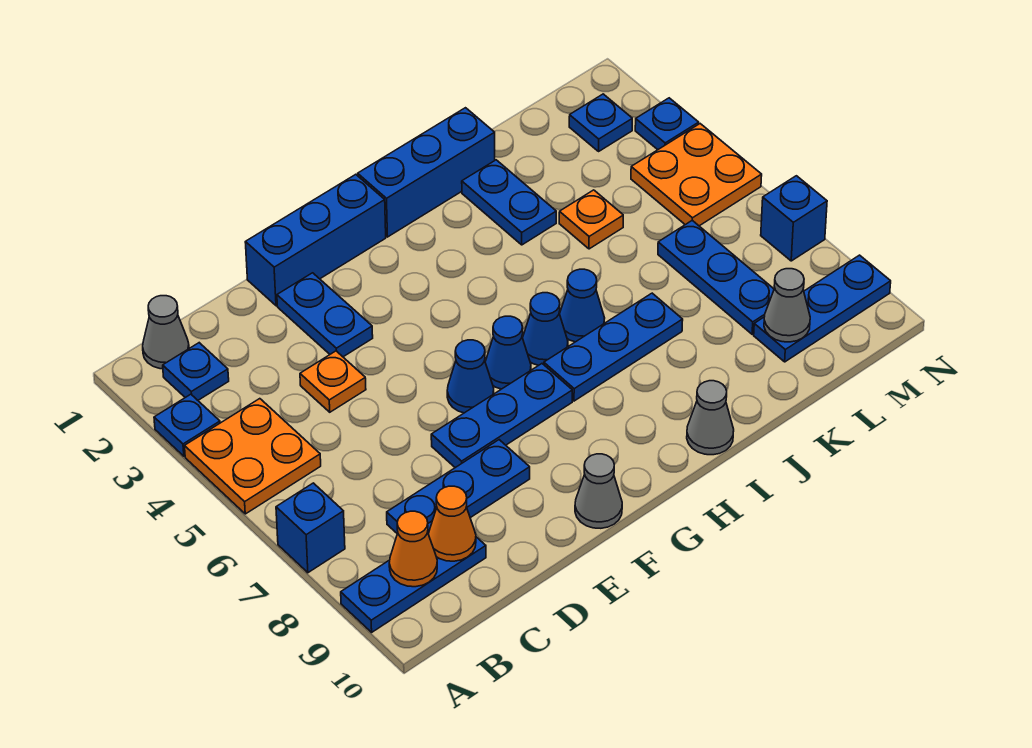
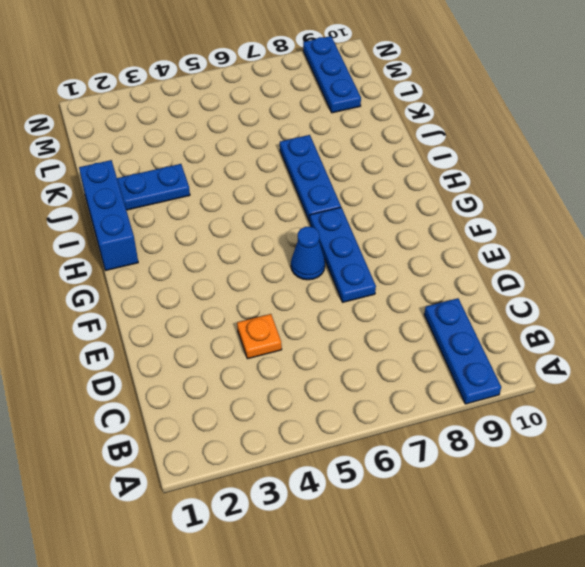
none -> blue 1x1 plate [154,394,220,456]
none -> orange 2x2 plate [185,399,321,514]
none -> blue 1x1 brick [276,483,345,573]
none -> grey 1x1 cone [143,296,189,369]

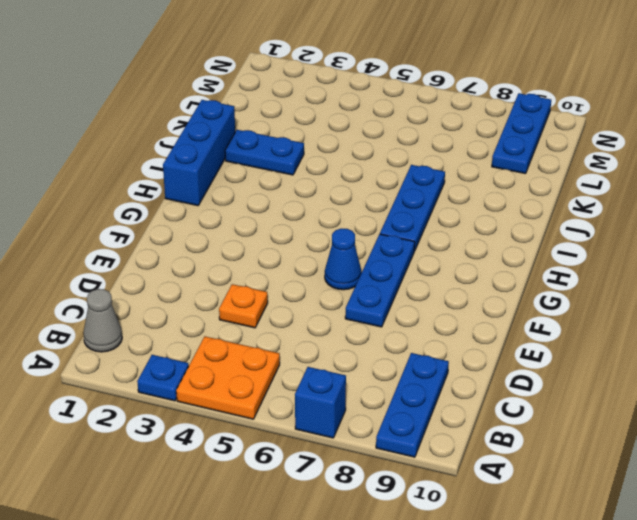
none -> blue 1x1 plate [163,343,229,400]
none -> blue 1x3 plate [387,440,530,534]
none -> blue 1x3 brick [245,174,386,306]
none -> blue 1x2 plate [277,273,373,357]

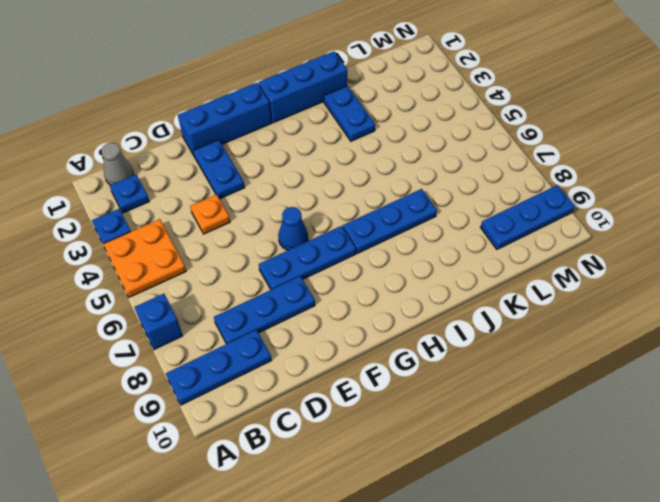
none -> grey 1x1 cone [575,454,622,528]
none -> blue 1x1 cone [485,316,531,389]
none -> blue 1x1 cone [523,293,568,365]
none -> blue 1x1 cone [560,269,605,342]

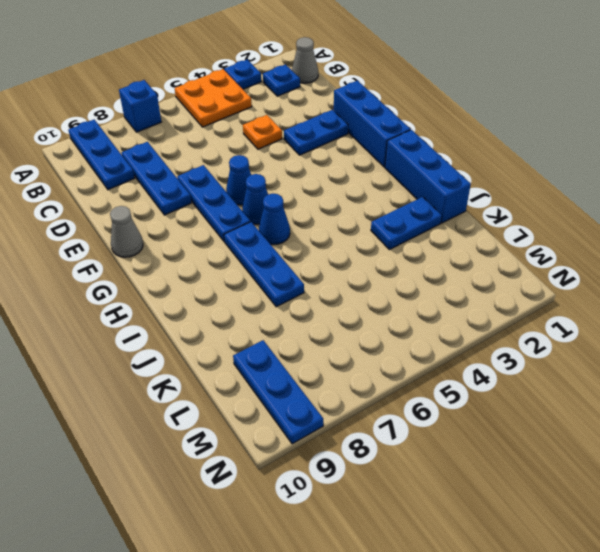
none -> blue 1x1 cone [560,269,605,342]
none -> grey 1x1 cone [687,381,734,455]
none -> orange 1x1 plate [559,190,623,249]
none -> blue 1x3 plate [658,220,774,334]

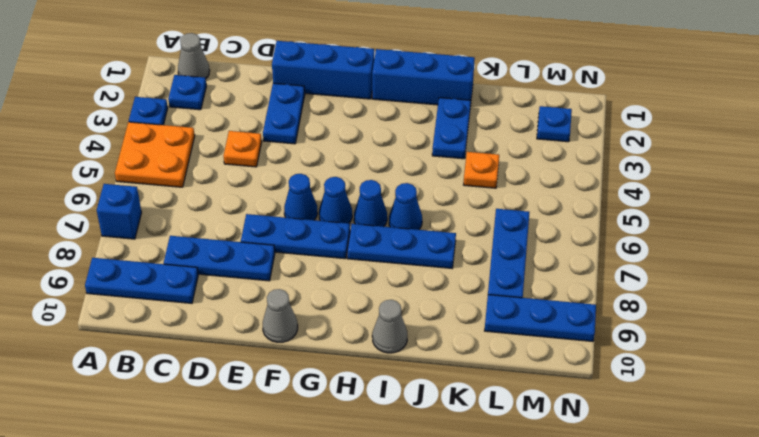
none -> orange 2x2 plate [631,124,762,226]
none -> blue 1x1 plate [635,98,699,150]
none -> blue 1x1 brick [761,176,827,261]
none -> orange 1x1 cone [389,511,437,587]

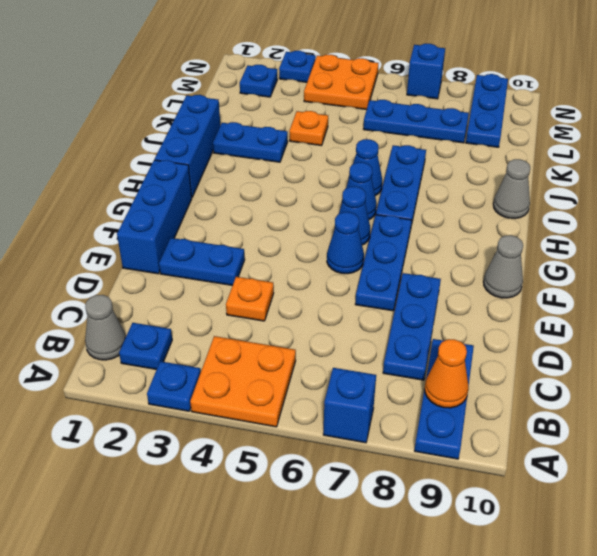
none -> orange 1x1 cone [429,486,476,561]
none -> grey 1x1 cone [764,269,810,342]

